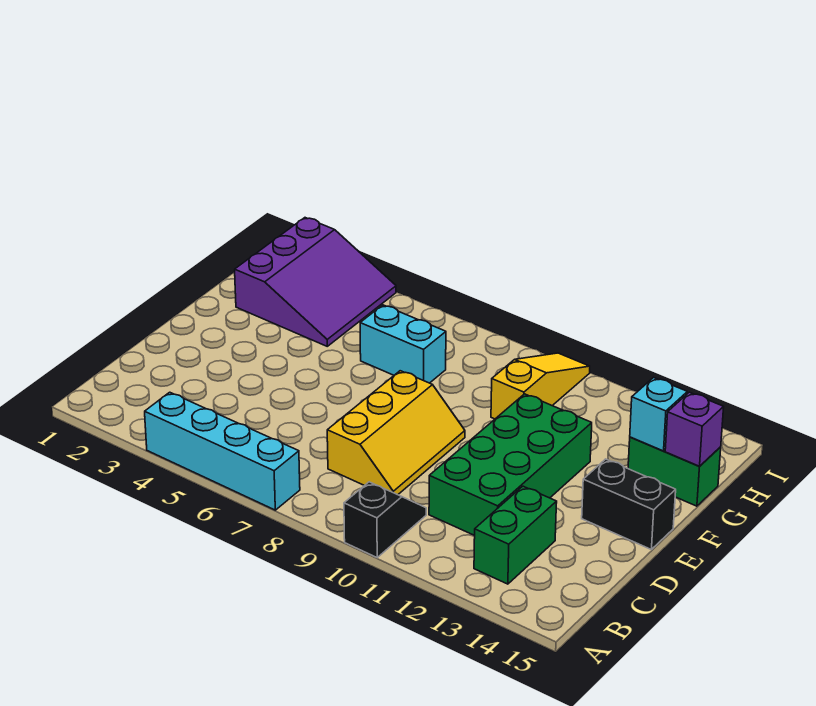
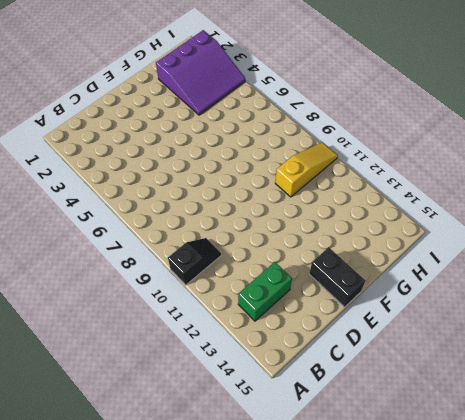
none -> cyan 1x4 brick [145,392,300,510]
none -> yellow 2x3 slope [327,371,465,495]
none -> green 2x4 brick [429,394,592,536]

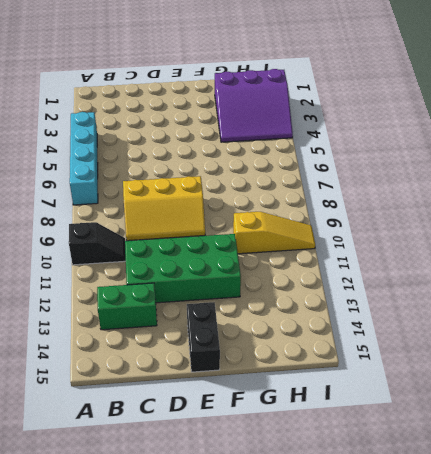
none -> cyan 1x2 brick [360,305,446,383]
none -> green 1x2 brick [628,437,721,506]
none -> cyan 1x1 brick [630,378,687,451]

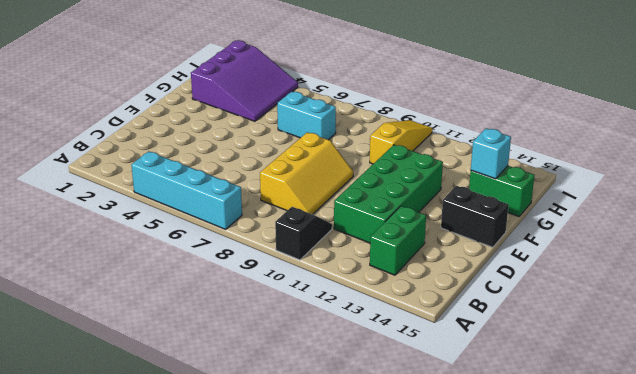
none -> purple 1x1 brick [665,392,724,466]

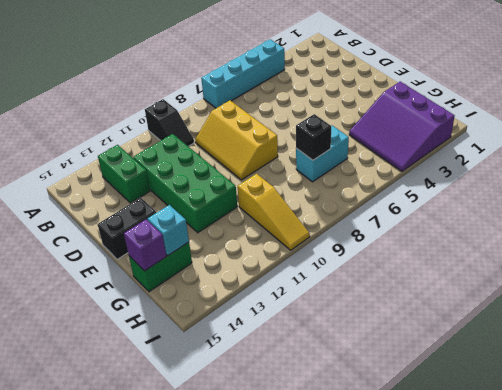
black 1x1 brick [296,114,331,160] -> none

